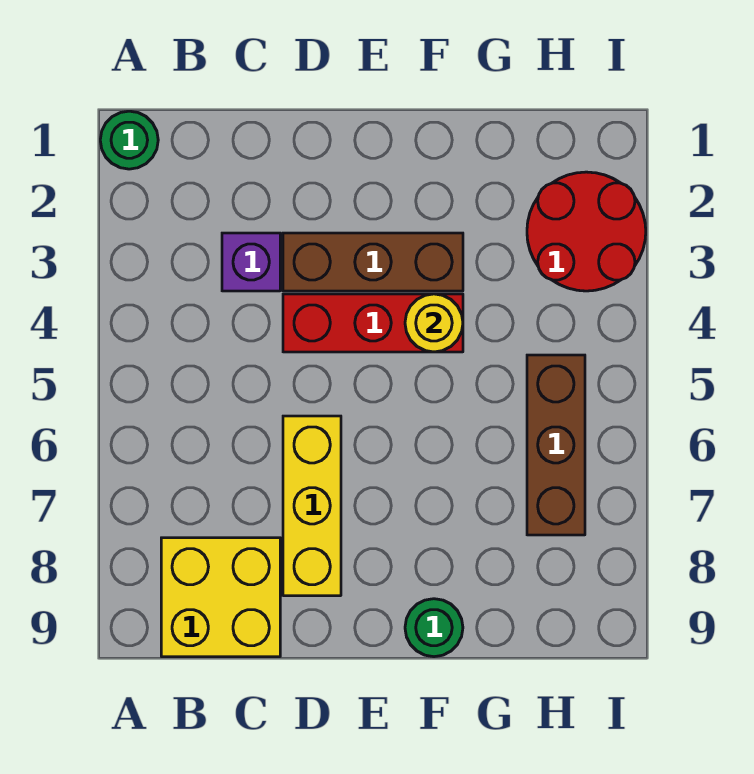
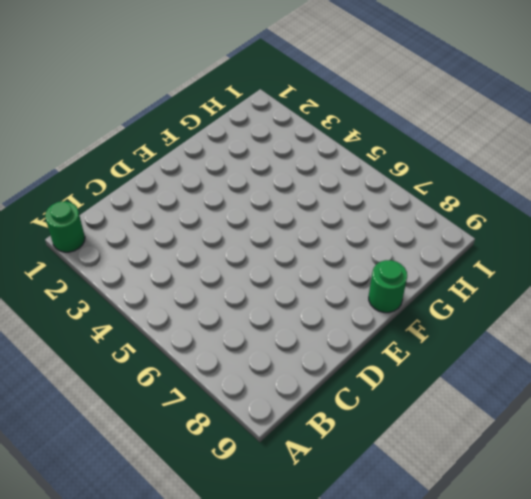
none -> yellow 2x2 brick [161,538,280,657]
none -> purple 1x1 brick [222,233,280,291]

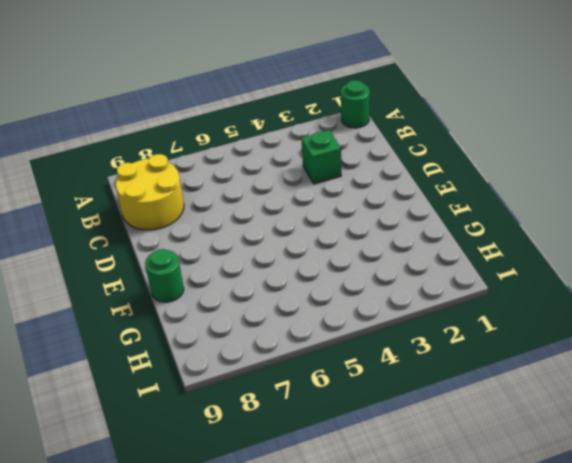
yellow 2x2 round brick [116,154,184,230] -> yellow 2x2 brick [161,538,280,657]
green 1x1 brick [302,130,341,184] -> purple 1x1 brick [222,233,280,291]
none -> brown 1x3 brick [283,233,463,291]
none -> red 1x3 brick [283,294,463,352]

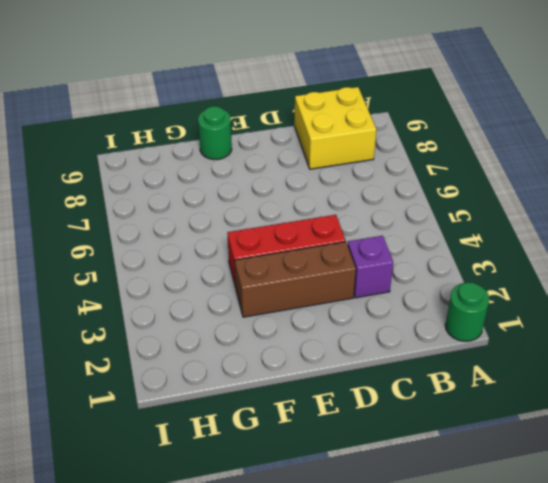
none -> yellow 1x3 brick [283,416,341,596]
none -> red 2x2 round brick [527,172,646,291]

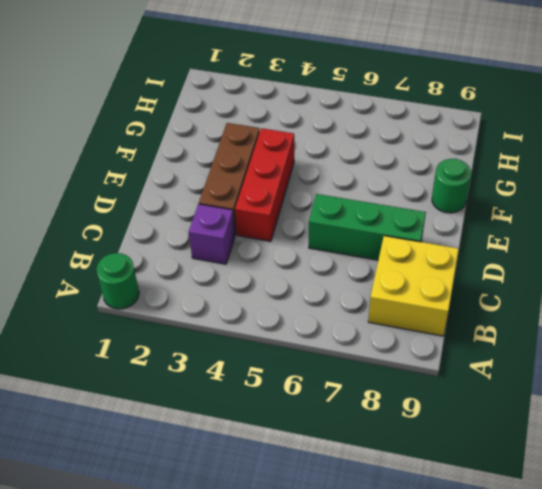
green 1x3 brick [309,194,426,260] -> yellow 1x3 brick [283,416,341,596]
none -> red 2x2 round brick [527,172,646,291]
none -> brown 1x3 brick [527,355,585,535]

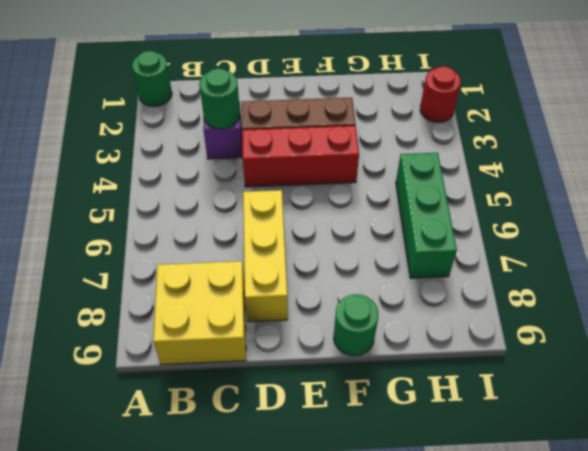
green 1x1 round brick [199,68,240,129] -> none
green 1x3 brick [396,153,457,278] -> brown 1x3 brick [527,355,585,535]
red 1x1 round brick [420,66,461,122] -> red 2x2 round brick [527,172,646,291]
none -> yellow 1x1 round brick [405,294,463,352]

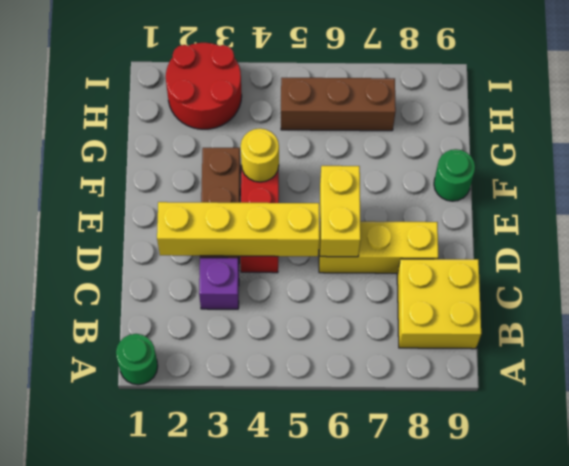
yellow 1x4 brick [157,202,320,256] -> none
yellow 1x2 brick [320,166,361,257] -> none

